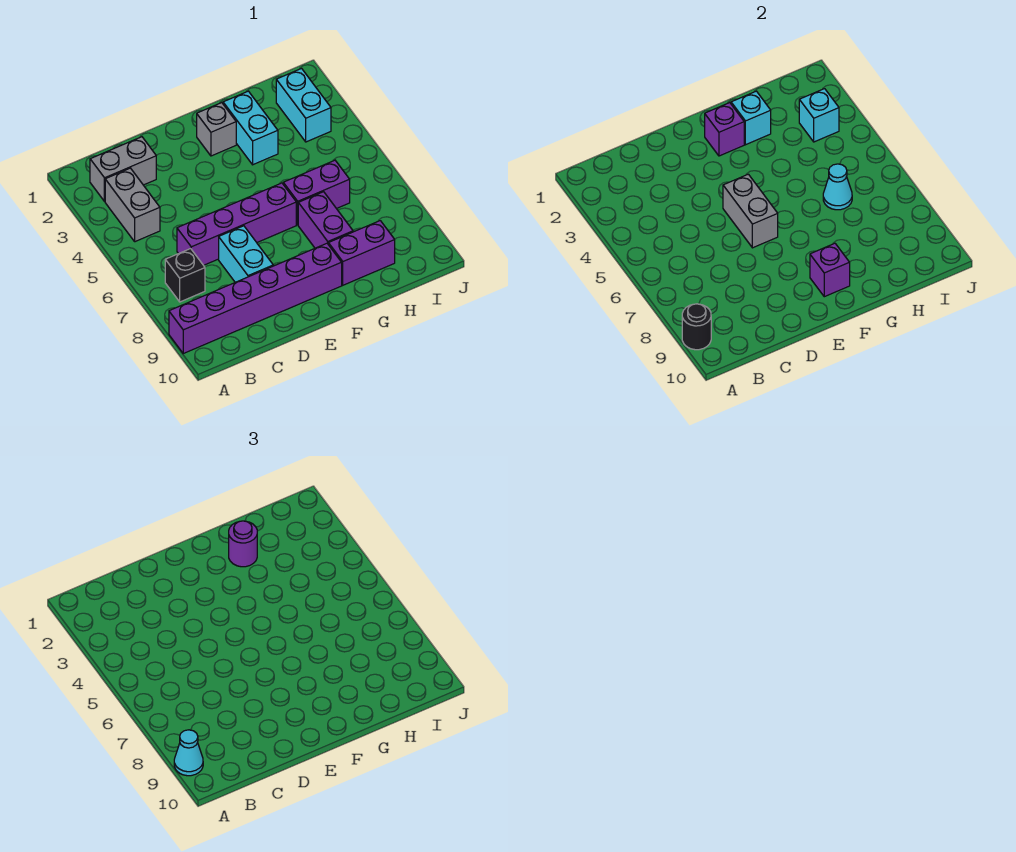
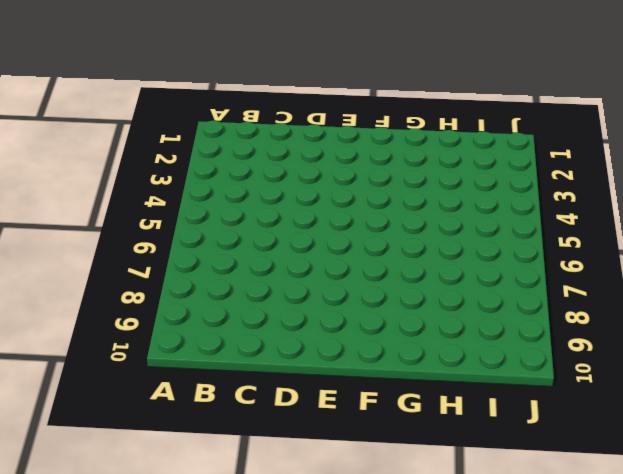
none -> purple 1x6 brick [169,243,342,353]
none -> grey 1x2 brick [90,137,156,202]
none -> grey 1x2 brick [105,168,160,242]

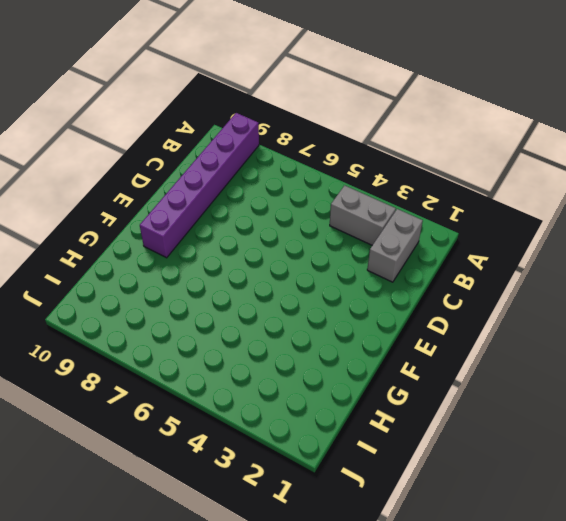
none -> black 1x1 brick [165,249,205,302]
none -> purple 1x4 brick [177,183,296,265]
none -> cyan 1x2 brick [219,226,273,282]

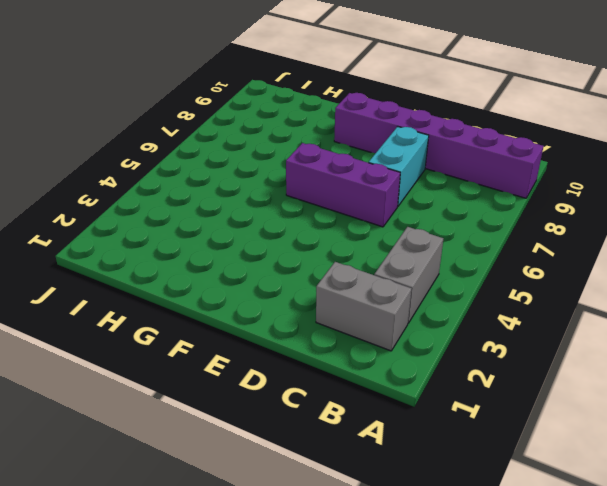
purple 1x3 brick [286,143,400,227] -> purple 1x4 brick [177,183,296,265]
none -> black 1x1 brick [165,249,205,302]
none -> grey 1x1 brick [197,103,236,156]
none -> cyan 1x2 brick [223,91,278,165]

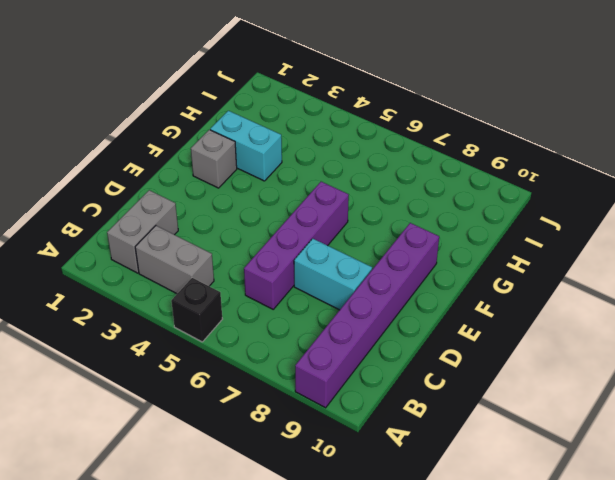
black 1x1 brick [171,278,222,342] -> black 1x1 brick moved to [165,249,205,302]
none -> purple 1x2 brick [283,160,350,225]
none -> purple 1x2 brick [298,192,353,248]
none -> purple 1x2 brick [328,221,395,285]

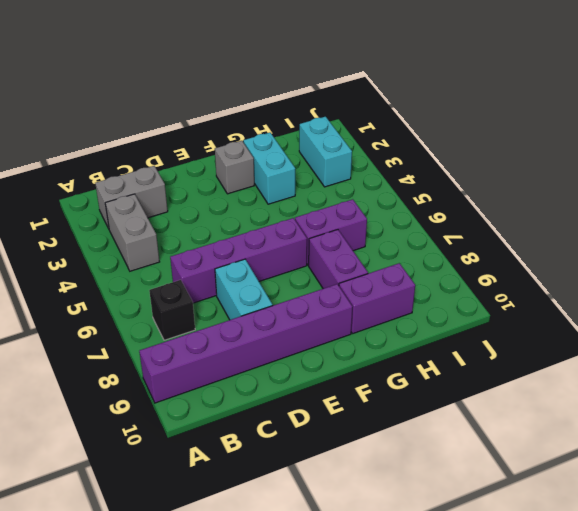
none -> black 1x1 round brick [682,304,711,350]
none -> grey 1x2 brick [723,174,778,248]
none -> purple 1x1 brick [705,103,744,156]

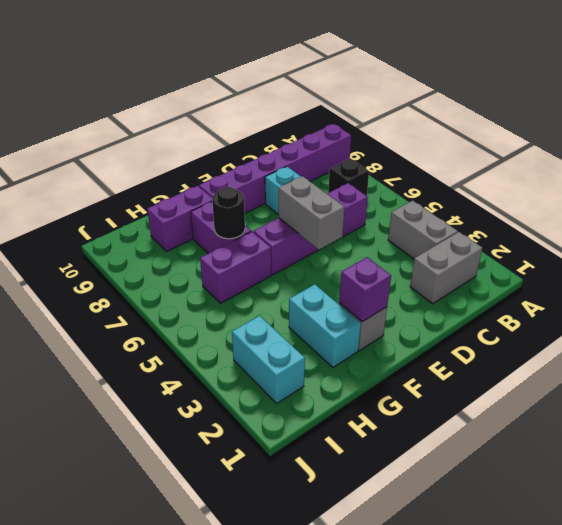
black 1x1 round brick [212,187,245,239] -> black 1x1 round brick moved to [682,304,711,350]
none -> purple 1x1 brick [810,243,850,297]
none -> cyan 1x1 brick [731,91,771,145]
none -> cyan 1x1 cone [823,164,852,210]

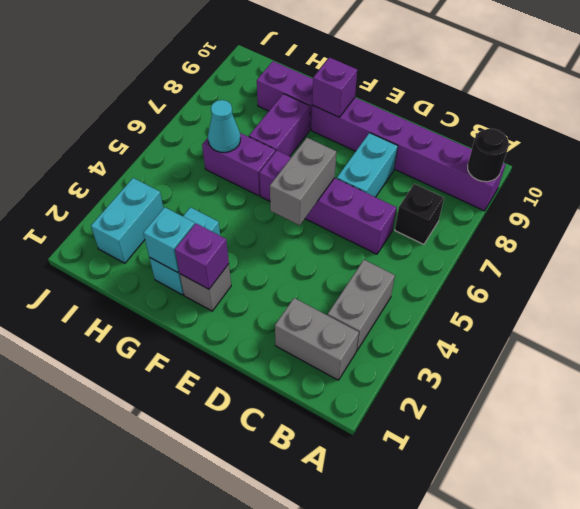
none -> cyan 1x1 brick [799,89,839,142]
none -> cyan 1x1 cone [174,730,203,776]
none -> purple 1x1 round brick [229,521,257,567]

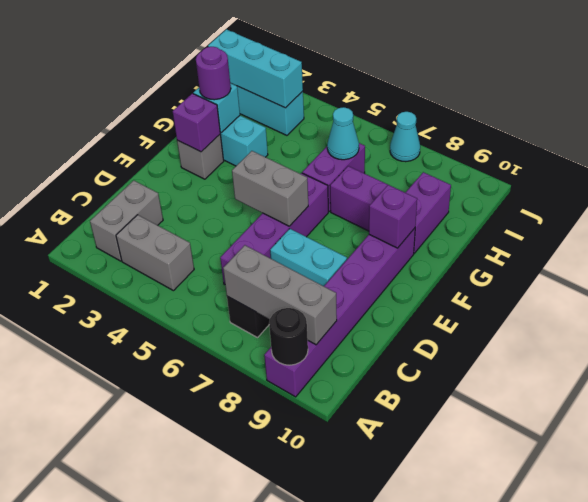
grey 1x3 brick [223,245,337,345] -> none
cyan 1x3 brick [208,29,303,108] -> cyan 1x1 brick [799,89,839,142]
cyan 1x1 cone [390,112,420,162] -> cyan 1x1 cone moved to [174,730,203,776]

